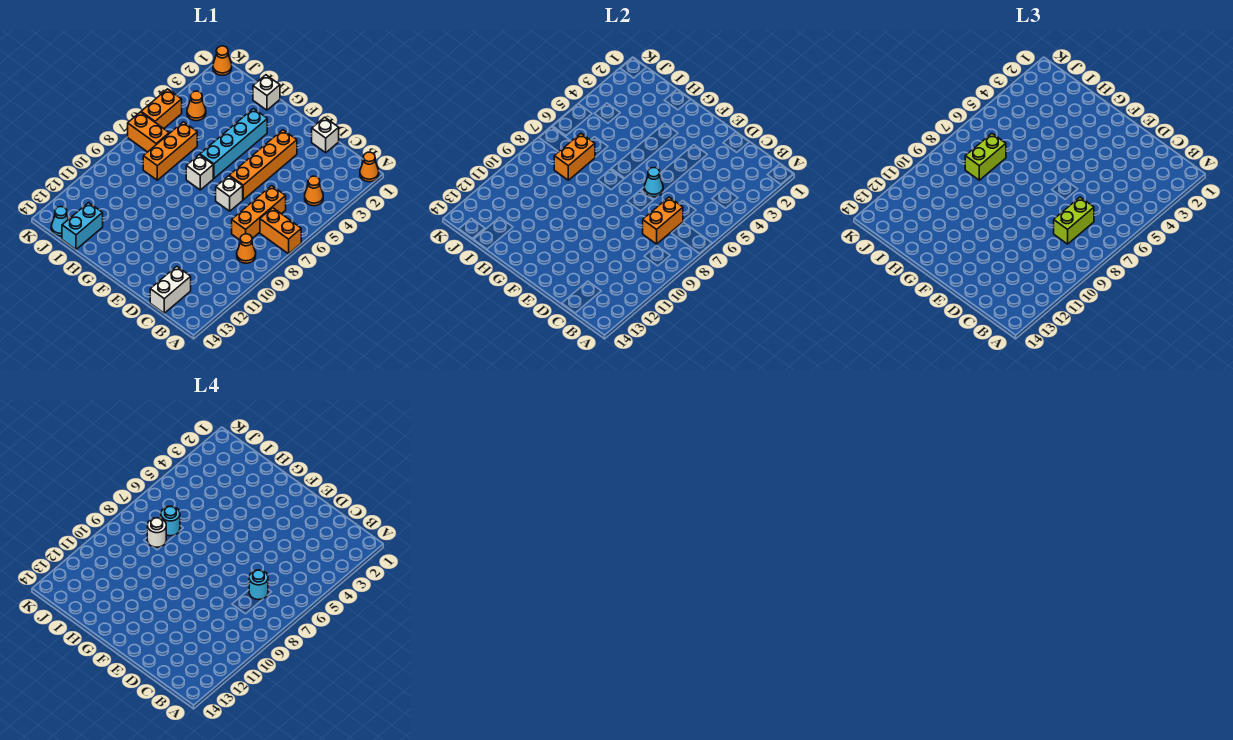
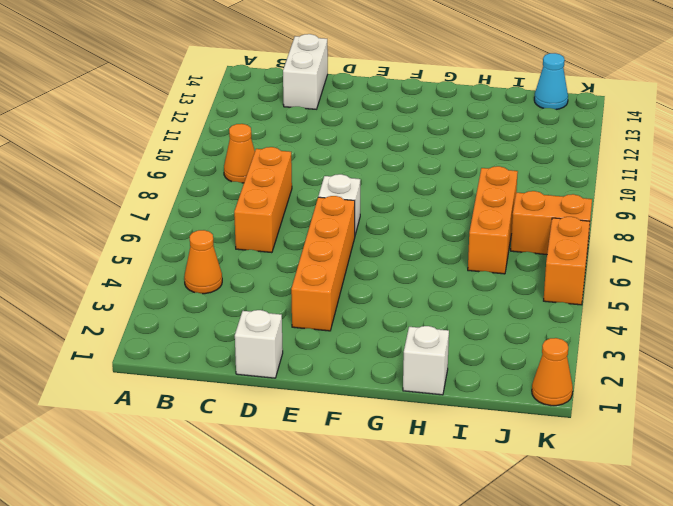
none -> orange 1x1 cone [360,152,379,182]
none -> orange 1x2 brick [260,208,301,254]
none -> cyan 1x4 brick [200,109,267,178]

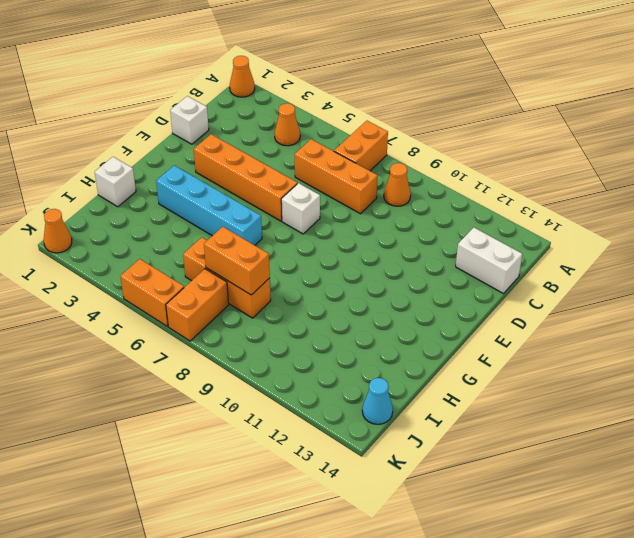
none -> white 1x1 brick [186,155,213,190]
none -> cyan 1x2 brick [62,203,103,249]
none -> orange 1x1 cone [187,91,206,121]

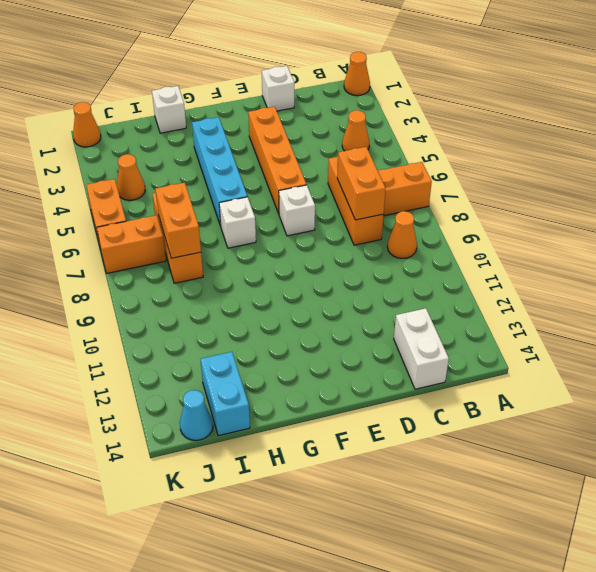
none -> cyan 1x1 cone [644,168,663,197]
none -> lime 1x2 brick [1054,197,1094,244]
none -> lime 1x2 brick [965,133,1006,180]

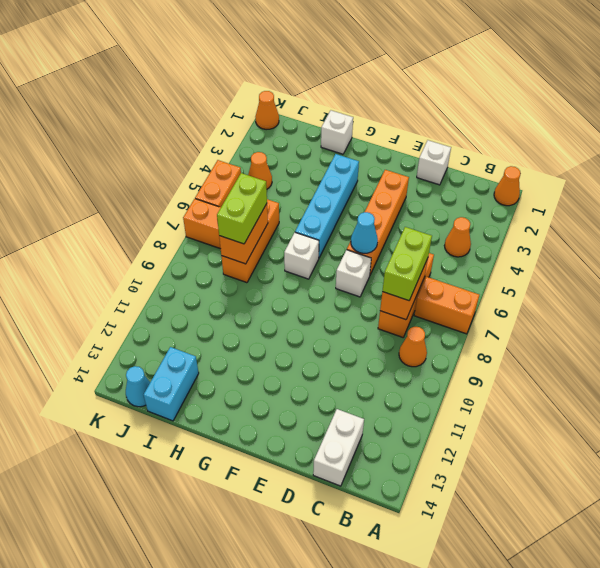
none -> cyan 1x1 round brick [249,570,268,600]
none -> cyan 1x1 round brick [161,506,180,536]
none -> white 1x1 round brick [147,518,166,547]

